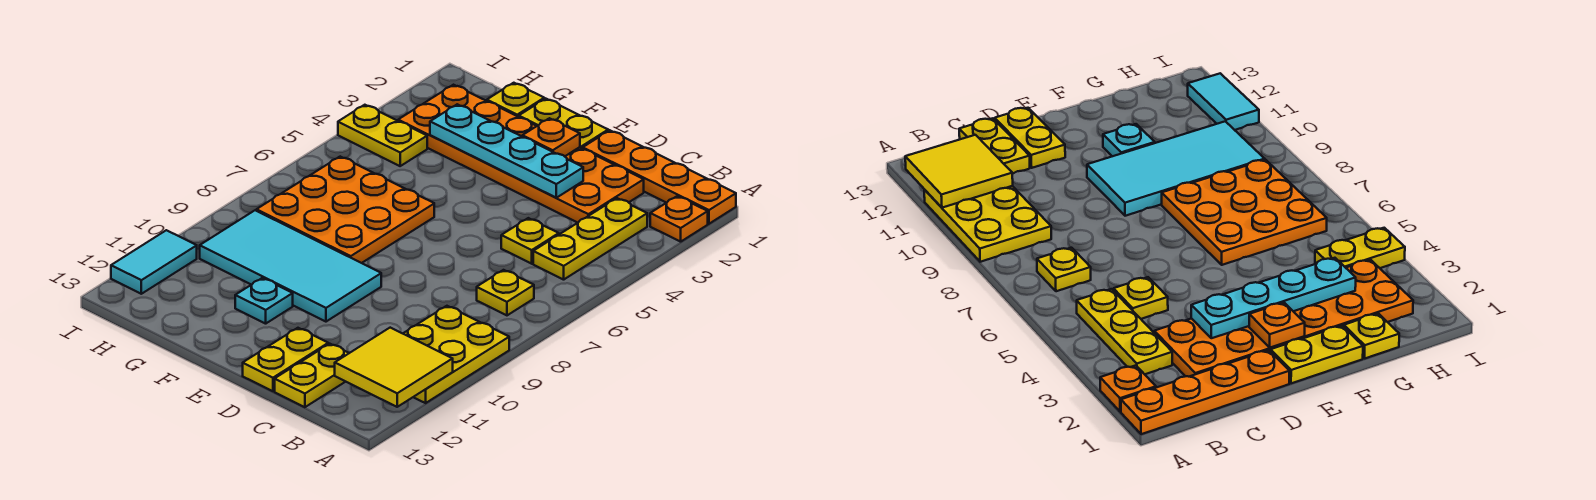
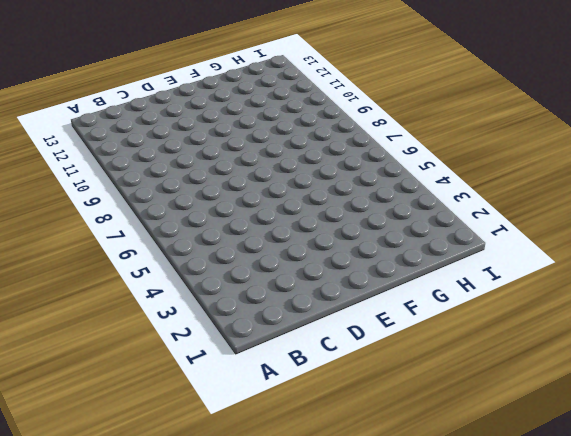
none -> orange 1x4 plate [583,130,736,224]
none -> orange 1x1 plate [650,196,708,242]
none -> yellow 2x3 plate [403,306,509,403]

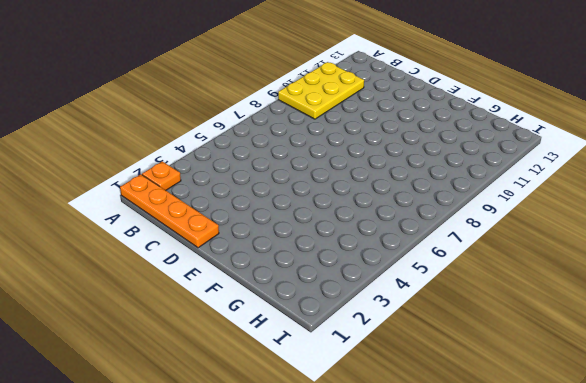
none -> yellow 1x3 plate [533,198,647,280]
none -> yellow 1x1 plate [477,270,534,315]
none -> orange 2x6 plate [398,85,644,223]

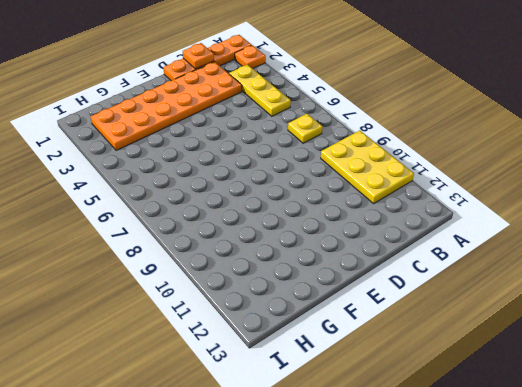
orange 1x1 plate [183,43,214,69] -> orange 1x1 plate moved to [522,118,580,156]
none -> yellow 1x1 plate [501,218,559,264]
none -> yellow 1x2 plate [275,344,349,407]
none -> yellow 1x2 plate [243,328,328,391]

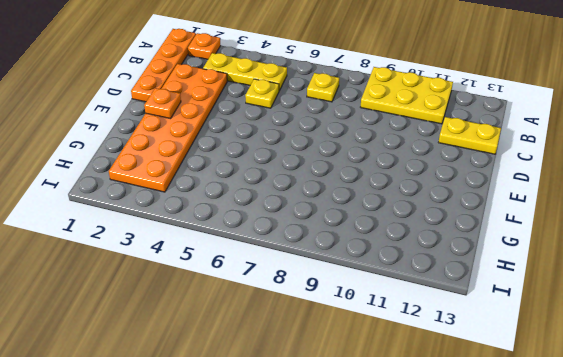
none -> yellow 1x2 plate [243,328,328,391]
none -> yellow 1x2 plate [519,99,608,149]
none -> cyan 2x4 tile [200,210,381,322]

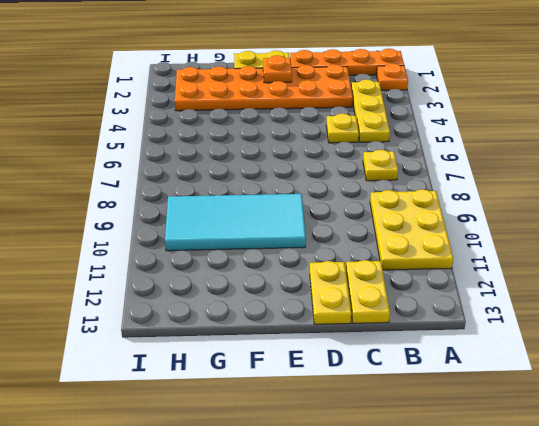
none -> orange 3x3 plate [256,157,434,263]
none -> cyan 1x1 plate [235,278,293,324]
none -> yellow 1x1 plate [487,83,544,117]

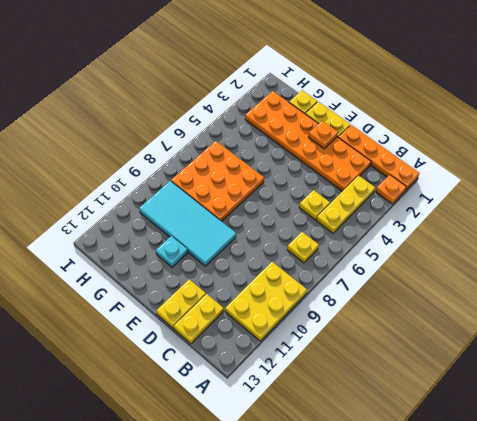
none -> yellow 1x2 plate [338,105,427,166]
none -> cyan 1x2 tile [111,230,197,294]
none -> yellow 2x2 tile [335,328,453,407]

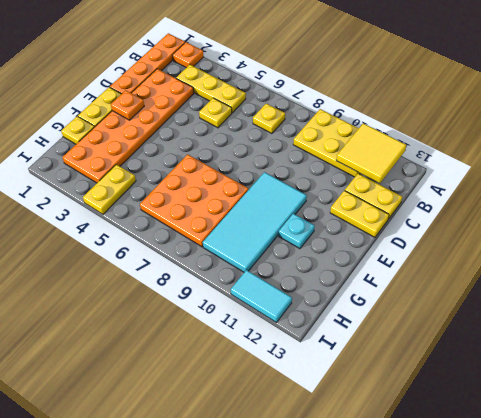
none -> cyan 1x4 plate [430,104,583,198]

